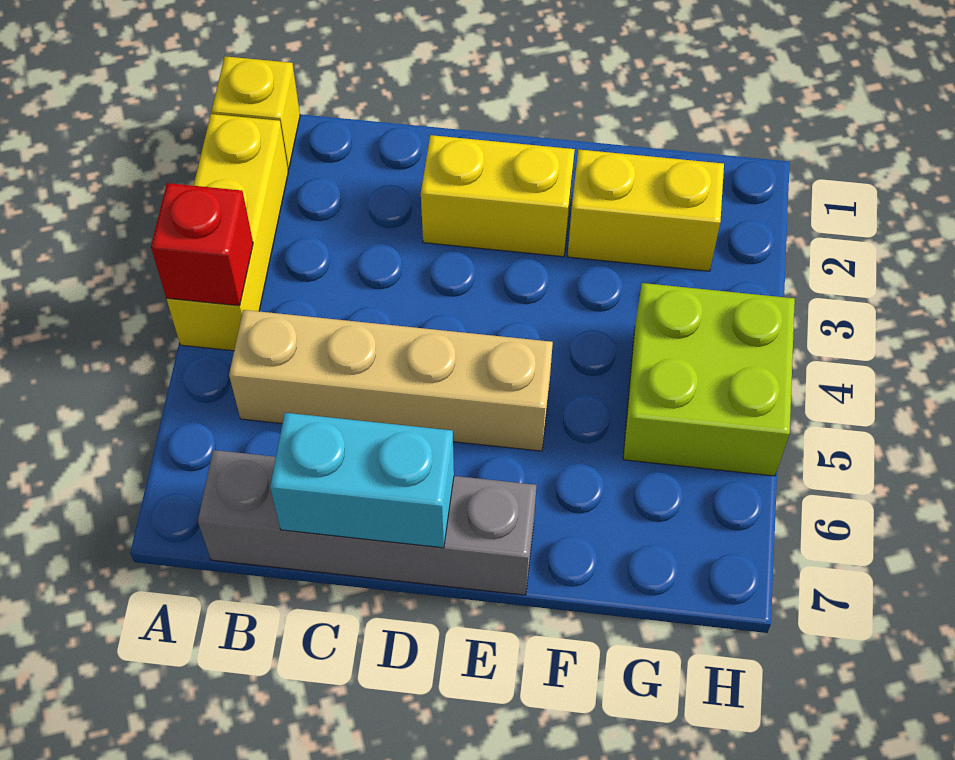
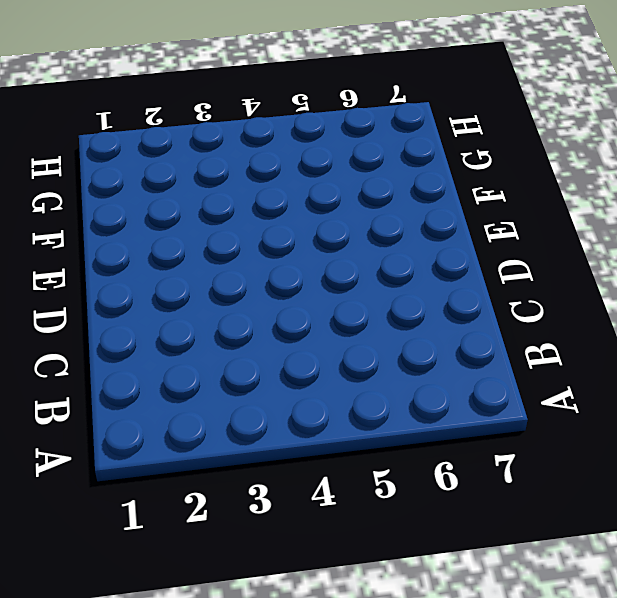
none -> yellow 1x1 brick [211,56,300,169]
none -> yellow 1x3 brick [167,114,288,351]

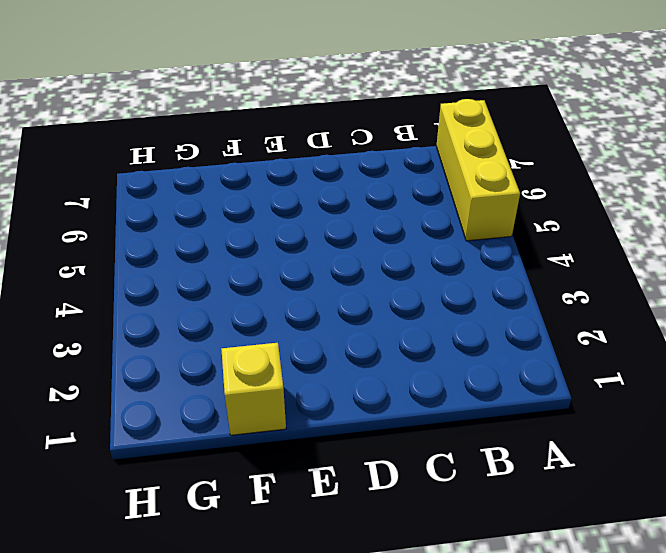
yellow 1x3 brick [436,99,520,241] -> yellow 1x3 brick moved to [167,114,288,351]
yellow 1x1 brick [221,343,286,435] -> yellow 1x1 brick moved to [211,56,300,169]
none -> tan 1x4 brick [229,310,553,451]
none -> grey 1x4 brick [198,450,536,595]

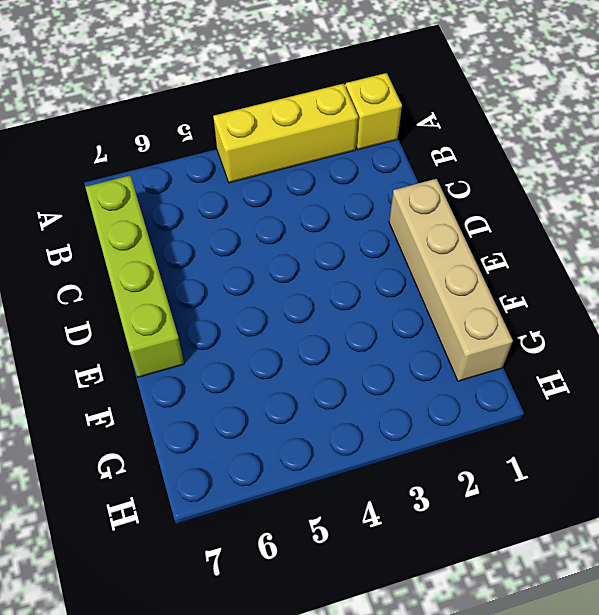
lime 1x4 brick [85,176,184,377] -> grey 1x4 brick [198,450,536,595]
tan 1x4 brick [389,179,513,381] -> tan 1x4 brick moved to [229,310,553,451]
none -> yellow 1x2 brick [421,135,575,257]
none -> yellow 1x2 brick [568,149,724,271]

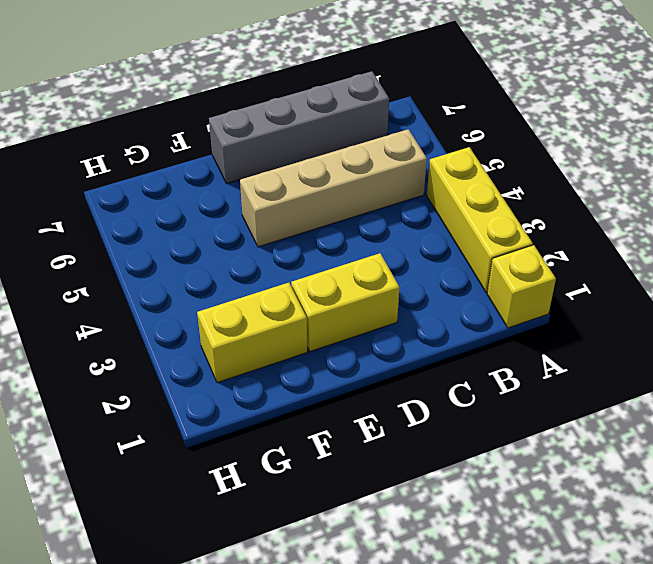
none -> lime 2x2 brick [623,283,795,476]
none -> red 1x1 brick [151,183,253,306]

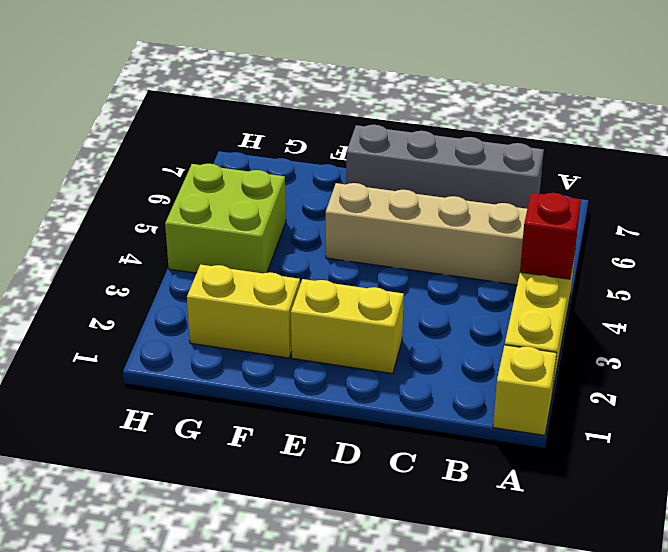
none -> cyan 1x2 brick [270,413,454,548]

